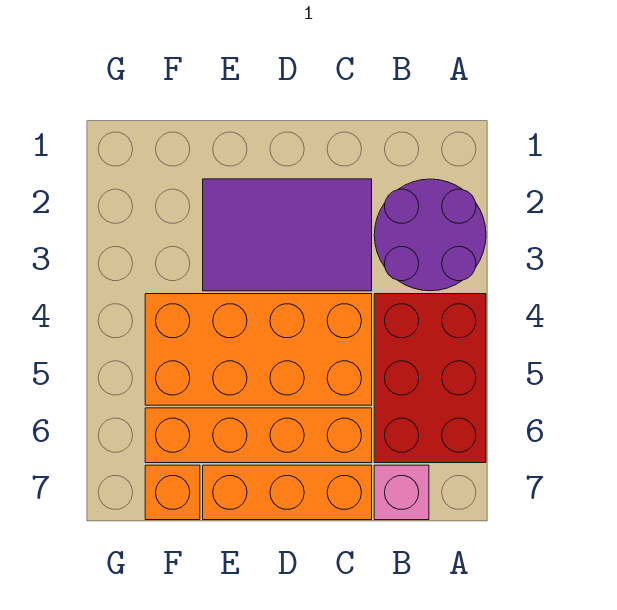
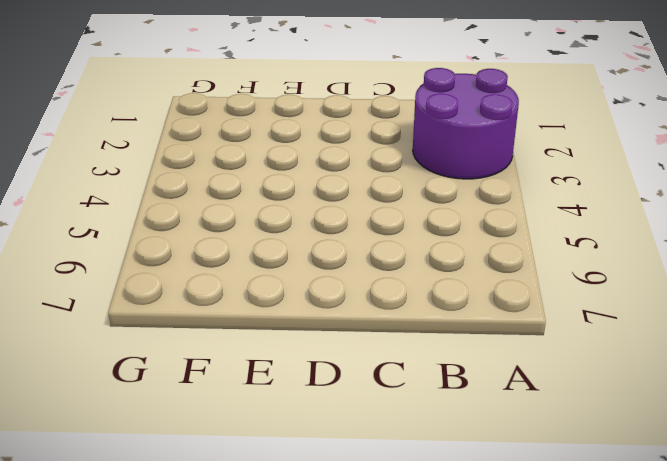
none -> red 2x3 brick [374,294,486,463]
none -> pink 1x1 brick [374,465,429,520]

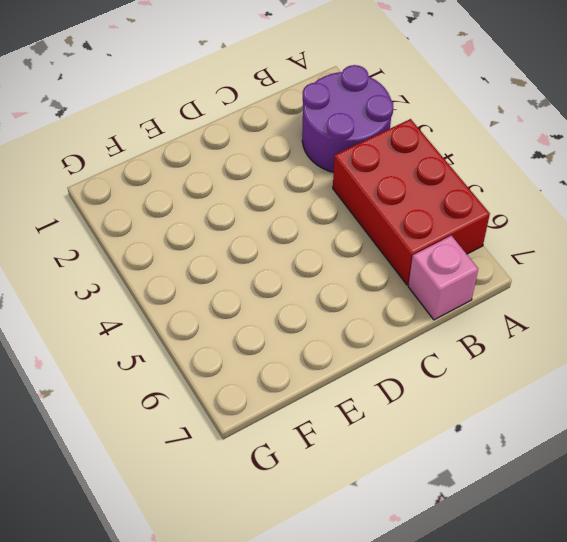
none -> purple 2x3 tile [203,179,372,291]
none -> orange 2x4 brick [145,294,372,405]

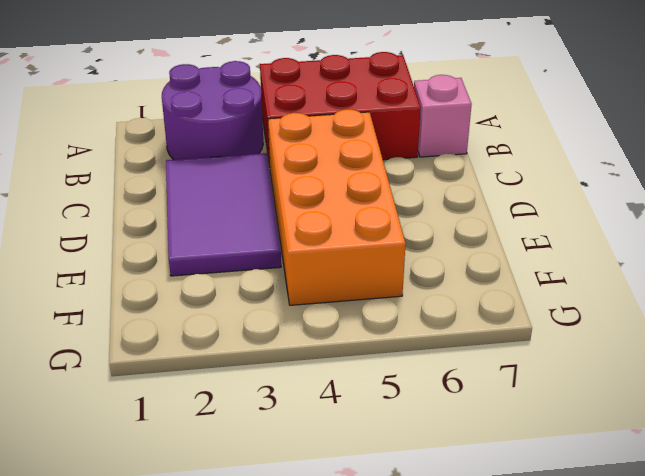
none -> orange 1x4 brick [145,408,372,463]
none -> orange 1x3 brick [203,465,372,520]

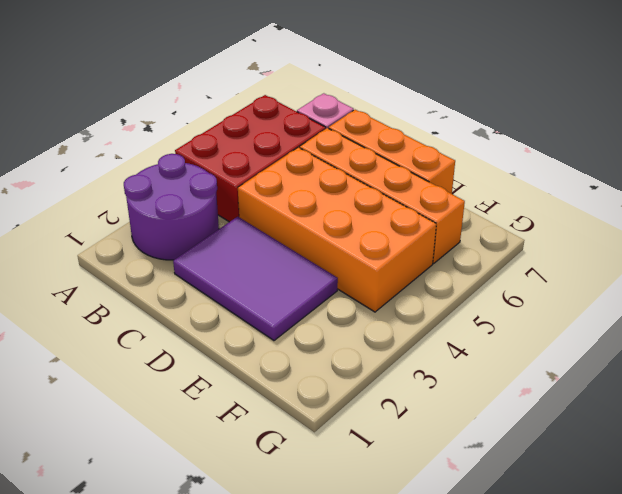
none -> orange 1x1 brick [145,465,200,520]

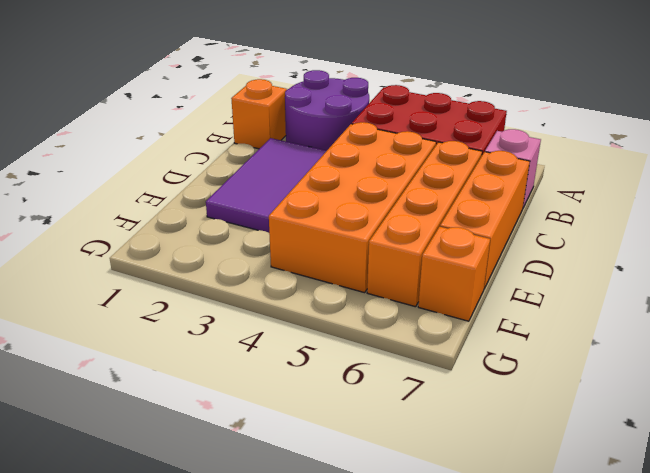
orange 1x1 brick [231,79,287,149] -> none

